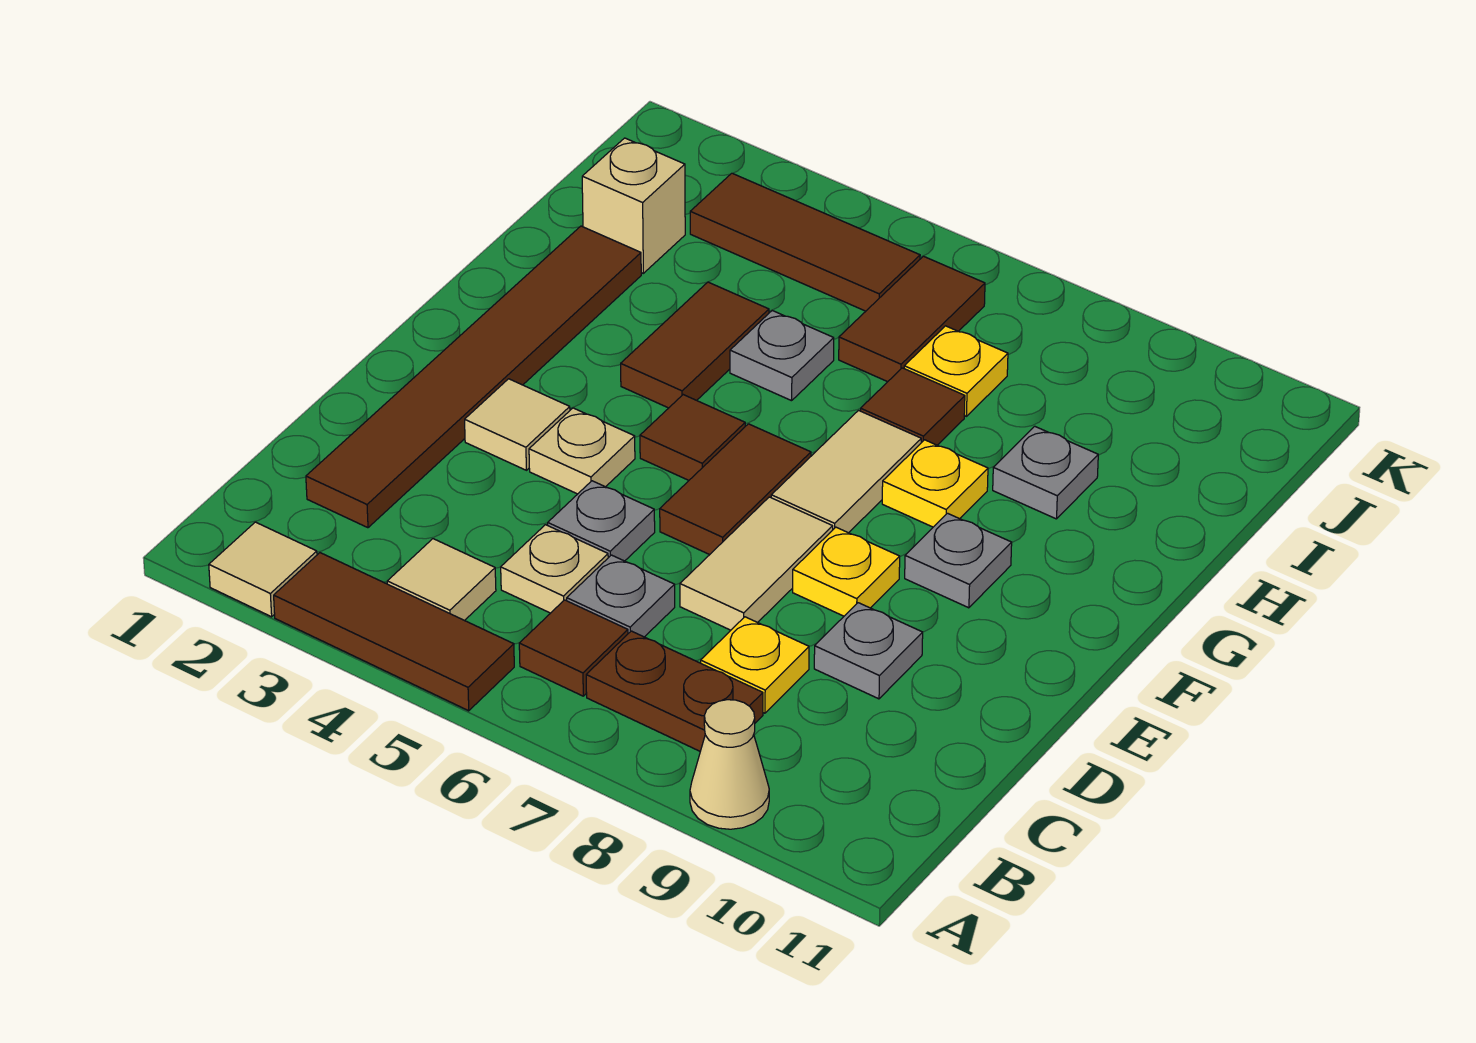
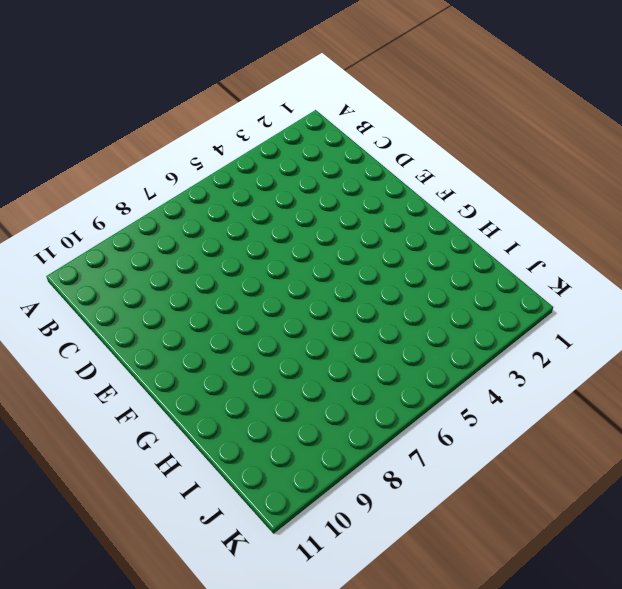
none -> tan 1x1 tile [209,522,317,617]
none -> brown 1x3 tile [274,553,514,711]
none -> tan 1x1 cone [690,700,769,829]

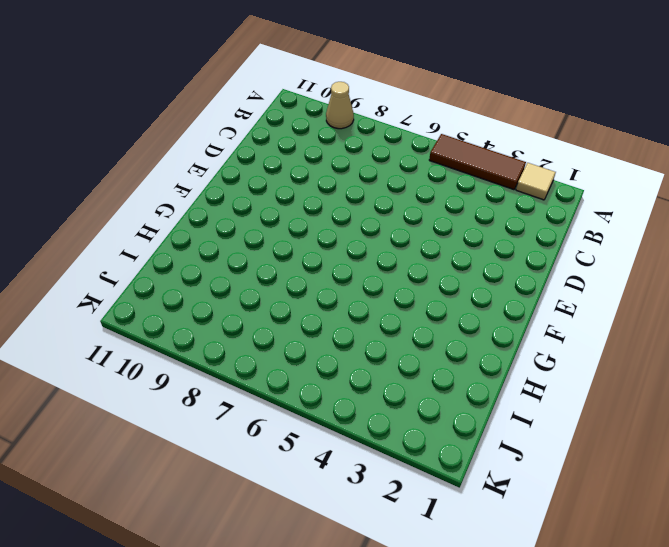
none -> tan 1x1 tile [387,539,496,621]
none -> brown 1x1 tile [519,600,628,696]
none -> brown 1x2 plate [586,631,763,751]

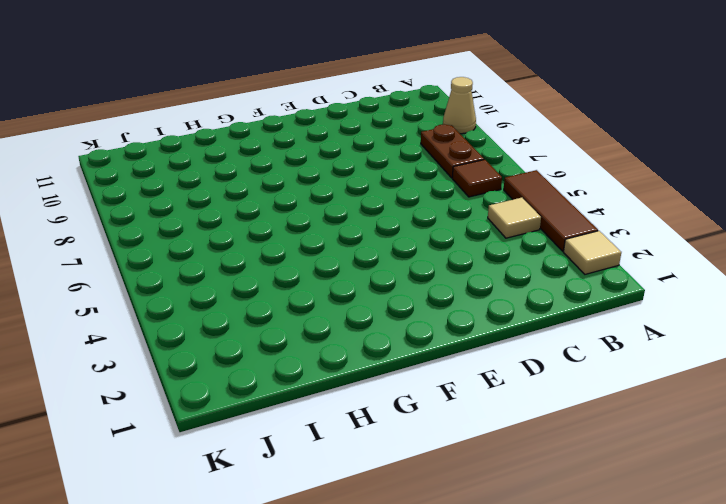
none -> brown 1x6 tile [306,226,641,528]
none -> tan 1x1 plate [501,525,608,613]
none -> grey 1x1 plate [567,555,675,637]

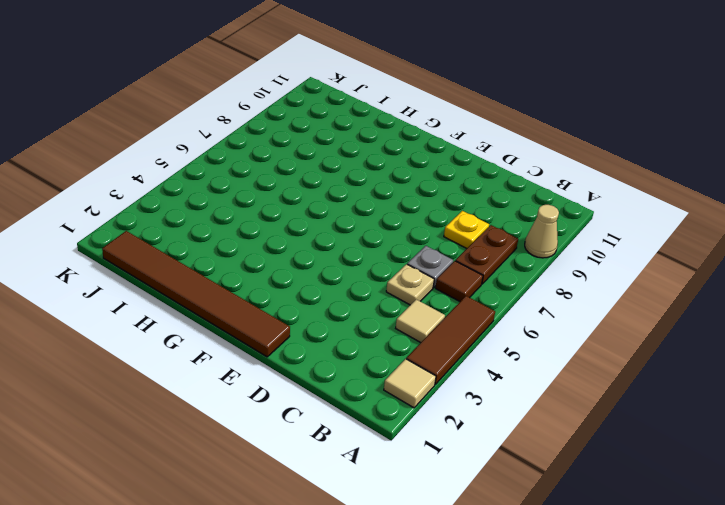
brown 1x6 tile [102,231,290,357] -> brown 1x6 tile moved to [306,226,641,528]
none -> grey 1x1 plate [548,481,655,561]
none -> tan 1x2 tile [680,497,833,630]
none -> grey 1x1 plate [814,603,923,699]

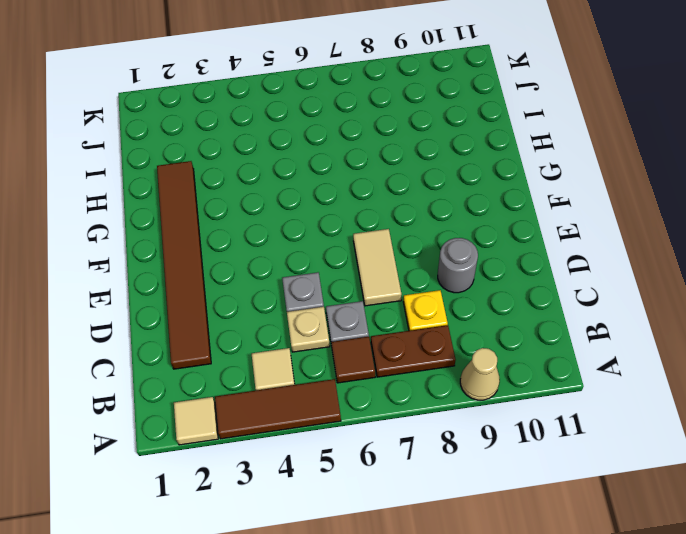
grey 1x1 round brick [438,238,478,293] -> grey 1x1 plate [814,603,923,699]
none -> tan 1x1 tile [465,379,570,470]
none -> tan 1x1 plate [529,408,635,494]
none -> brown 1x2 tile [660,424,811,555]

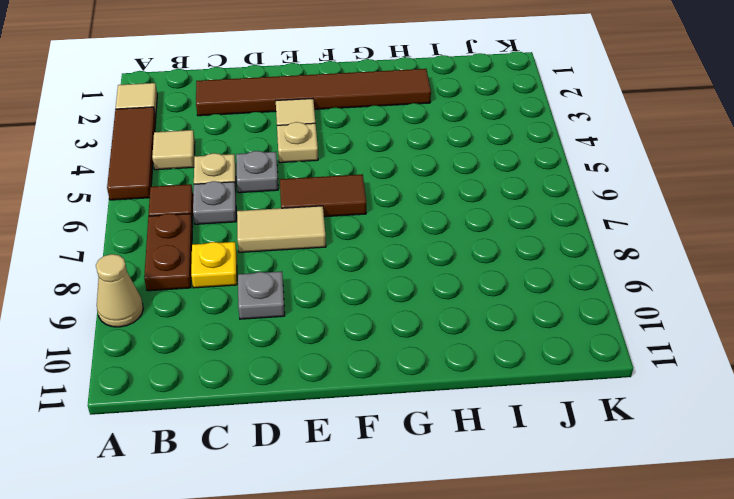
none -> yellow 1x1 plate [793,527,900,616]
none -> brown 1x1 tile [640,395,745,480]
none -> tan 1x2 tile [771,410,921,533]

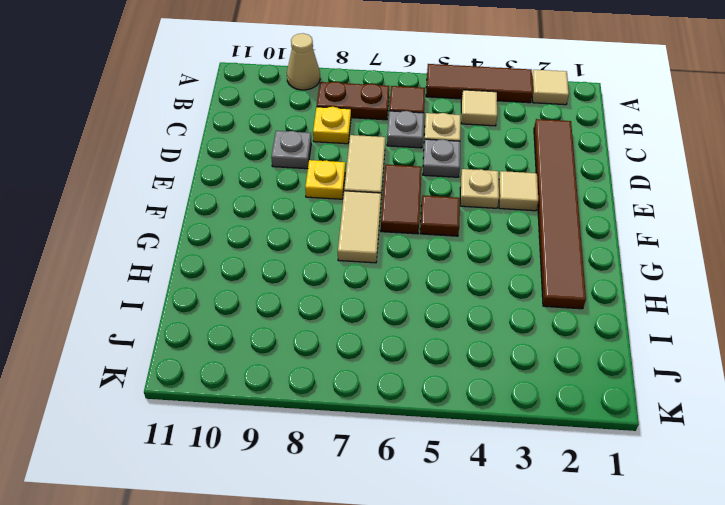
none -> grey 1x1 plate [905,513,1012,608]
none -> brown 1x2 tile [621,282,769,408]
none -> yellow 1x1 plate [882,440,988,527]

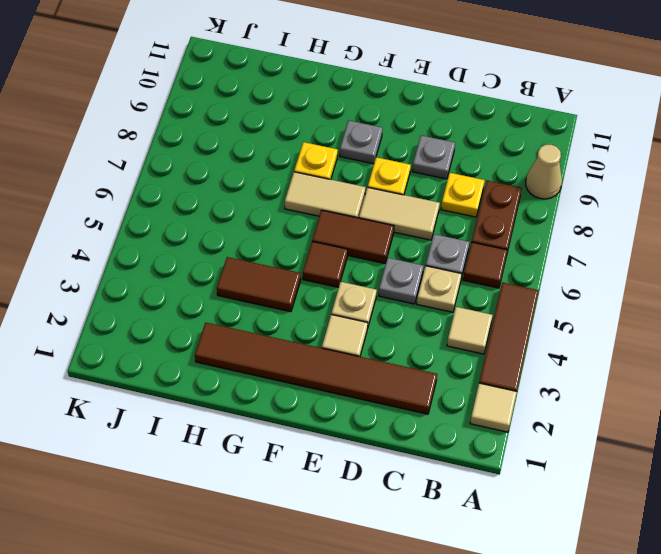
none -> grey 1x1 plate [730,311,834,401]
none -> brown 1x1 tile [861,368,965,445]
none -> grey 1x1 plate [993,426,1098,519]

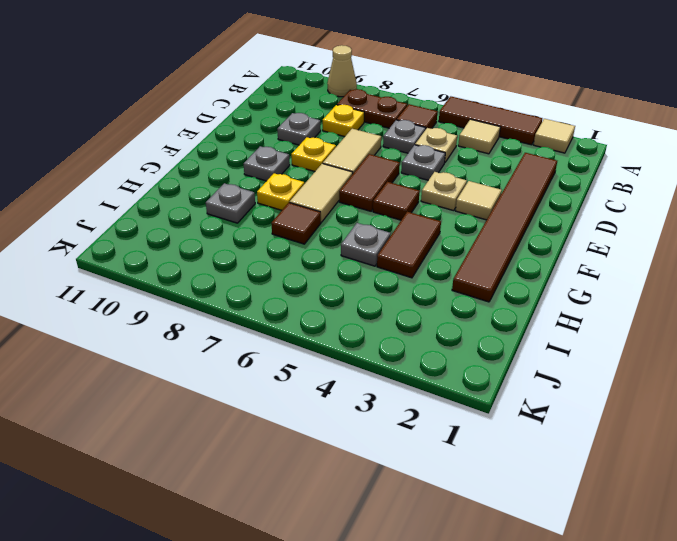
none -> tan 1x1 brick [582,138,685,273]
none -> brown 1x2 tile [839,256,985,382]
none -> yellow 1x1 plate [904,326,1008,416]

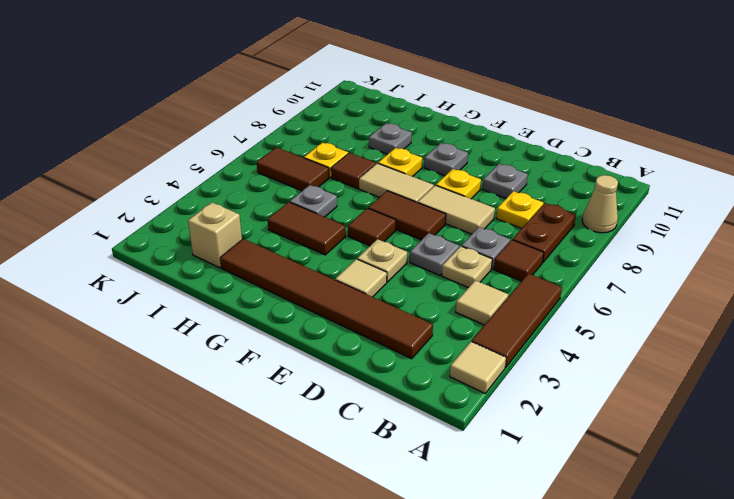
none -> brown 1x3 tile [690,173,920,311]

